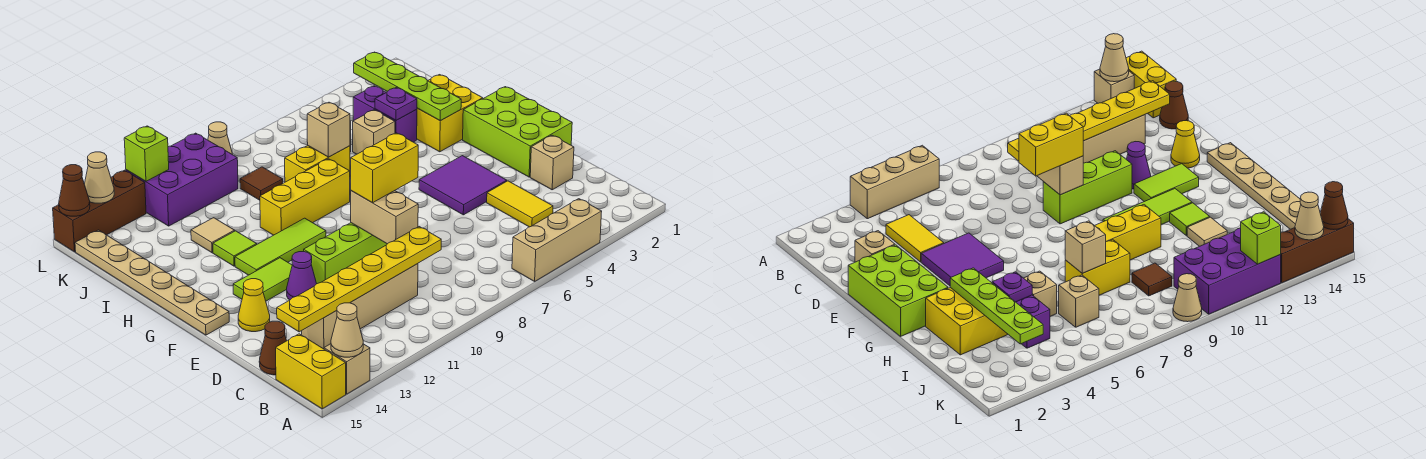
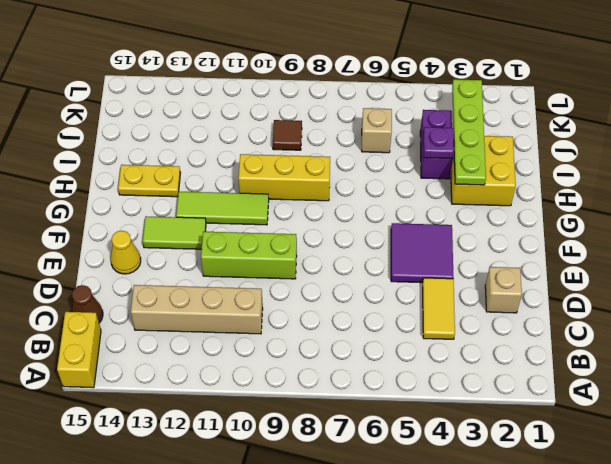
yellow 1x2 plate [118,165,180,197] -> none
none -> tan 1x3 brick [512,199,602,281]
none -> tan 1x1 brick [324,344,370,394]
none -> lime 2x3 brick [463,87,572,177]
none -> purple 1x1 cone [287,252,317,300]

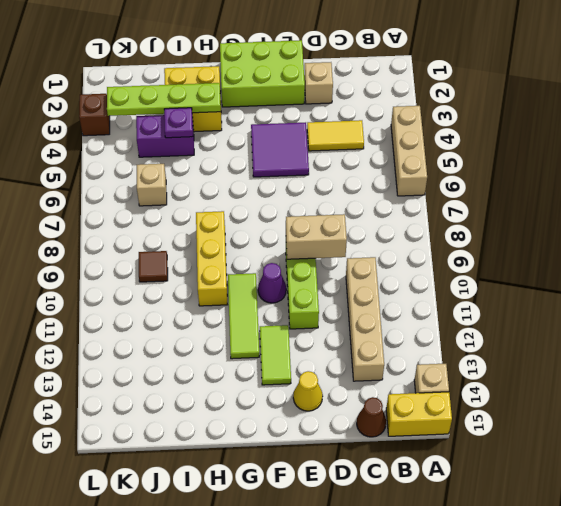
purple 1x1 cone [258,263,286,303] -> purple 1x1 cone moved to [287,252,317,300]
brown 1x1 brick [79,94,110,136] -> none
none -> tan 1x6 plate [75,230,229,335]
none -> lime 1x1 tile [213,231,257,266]
none -> tan 1x1 brick [353,110,395,154]
none -> yellow 1x2 brick [285,146,350,182]

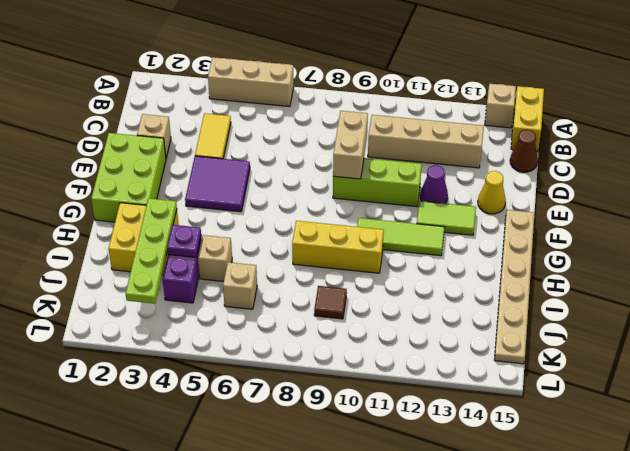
none -> lime 1x1 tile [213,231,257,266]
none -> yellow 1x2 brick [285,146,350,182]
none -> tan 1x1 tile [191,218,235,253]
none -> purple 2x3 brick [126,133,238,226]

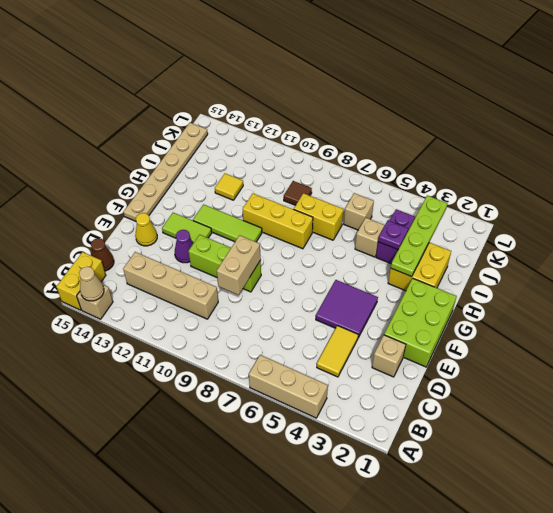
yellow 1x1 tile [215,174,243,200] -> tan 1x1 tile [191,218,235,253]
none -> lime 1x1 tile [213,231,257,266]
none -> purple 2x3 brick [126,133,238,226]
none -> tan 1x1 cone [208,122,233,155]
none -> brown 1x3 brick [53,170,146,252]

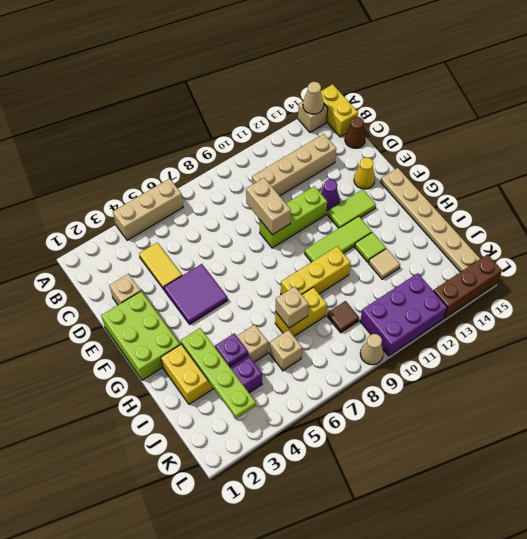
none -> yellow 1x6 plate [277,227,441,332]
none -> lime 1x1 brick [124,126,169,181]
none -> tan 1x1 cone [84,152,114,203]
none -> brown 1x1 cone [59,165,90,216]

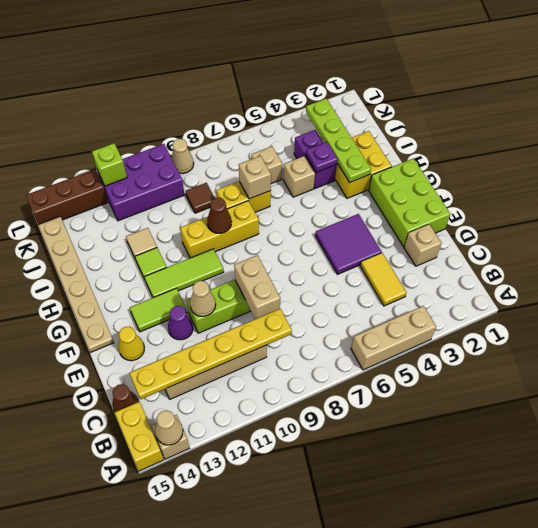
tan 1x1 cone [190,281,216,316] -> tan 1x1 cone moved to [84,152,114,203]
brown 1x1 cone [207,198,231,234] -> brown 1x1 cone moved to [59,165,90,216]
none -> yellow 1x2 brick [351,133,418,203]

